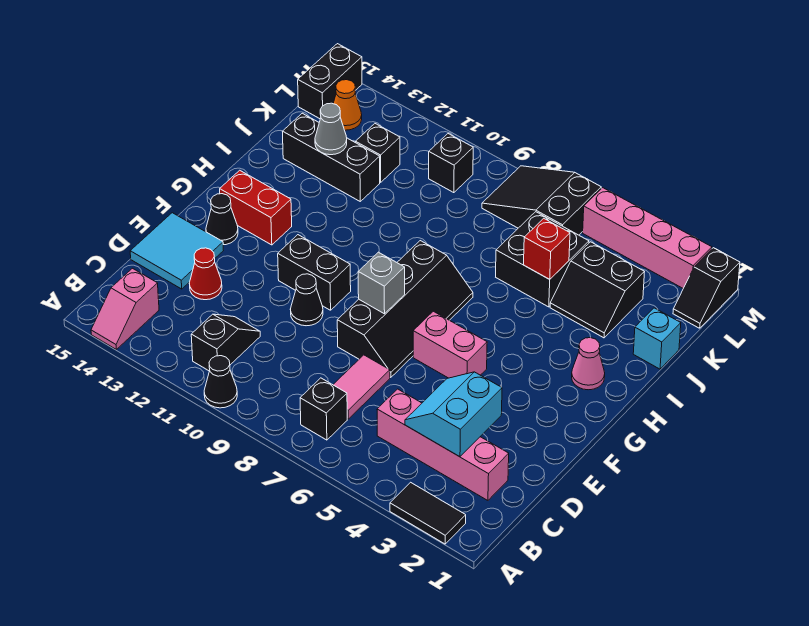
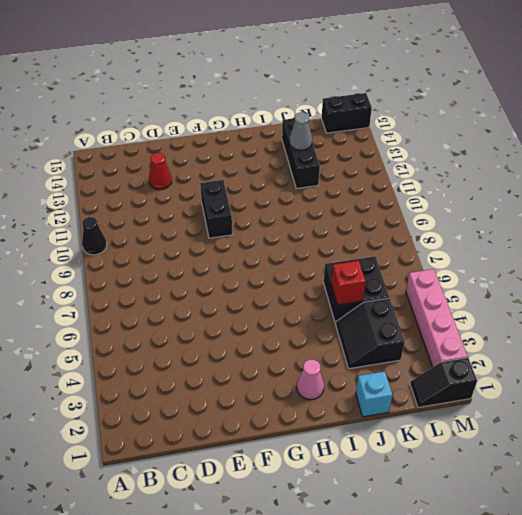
none -> black 1x2 tile [390,482,466,544]
none -> pink 1x2 slope [91,268,159,349]
none -> black 1x1 brick [300,378,347,440]
none -> black 1x2 slope [191,314,260,371]

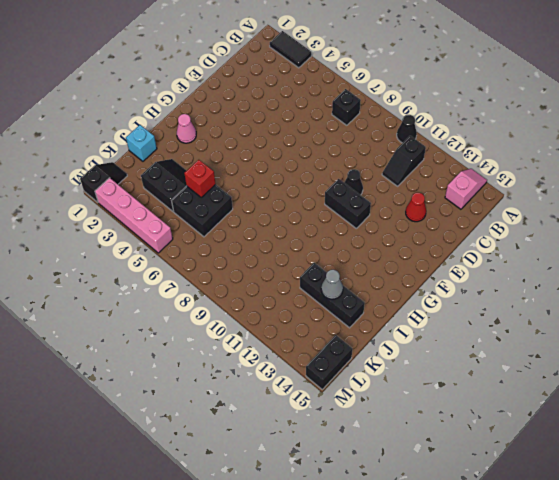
none -> pink 1x4 brick [377,389,509,500]
none -> pink 1x2 tile [333,355,390,419]
none -> cyan 2x2 tile [130,213,223,289]
none -> black 2x4 slope [337,241,473,377]

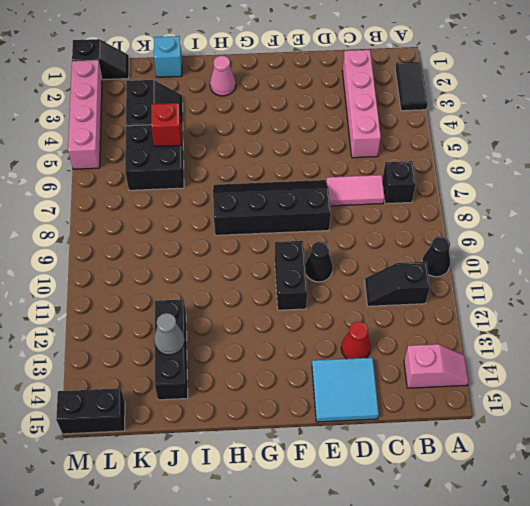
none -> pink 1x2 brick [413,311,487,378]
none -> black 1x1 cone [206,194,238,245]
none -> red 1x2 brick [220,170,292,245]
none -> black 1x1 brick [356,124,400,182]

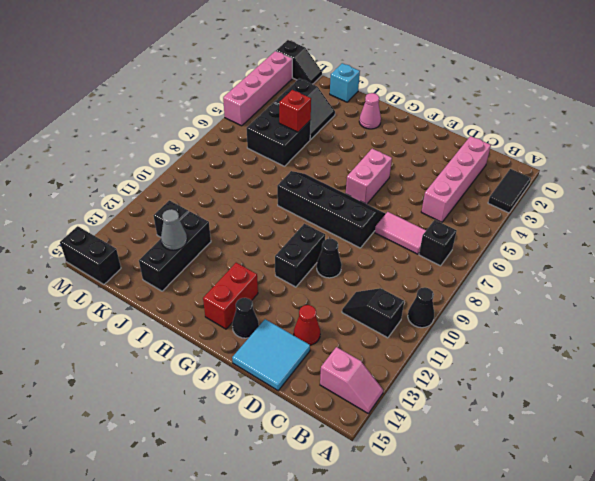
none -> black 2x3 slope [482,166,601,235]
none -> black 1x1 brick [429,134,473,193]
none -> orange 1x1 cone [333,80,362,130]
none -> cyan 2x2 slope [405,372,502,457]

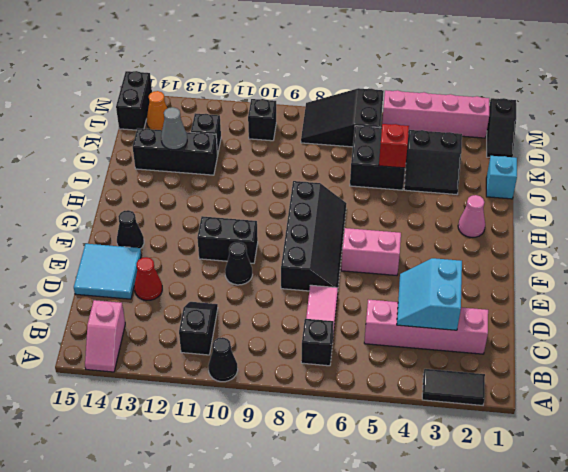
none -> red 1x2 brick [220,170,292,245]
none -> grey 1x1 brick [358,252,405,314]

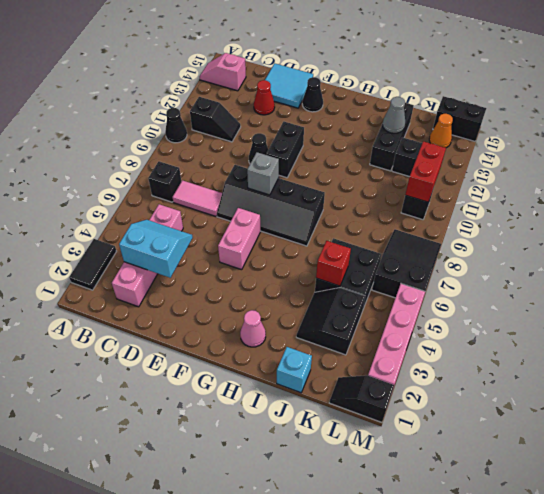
red 1x2 brick [405,141,446,202] -> red 1x2 brick moved to [220,170,292,245]

